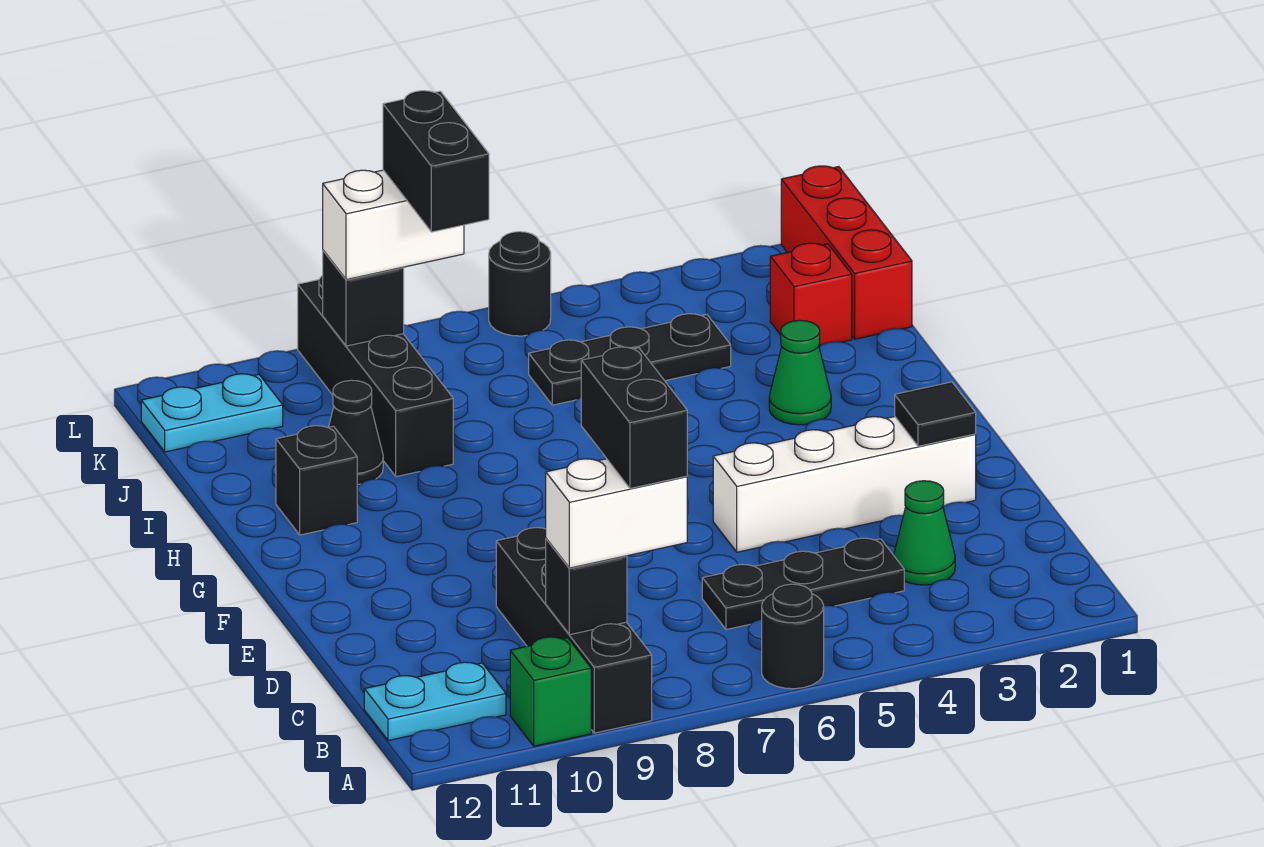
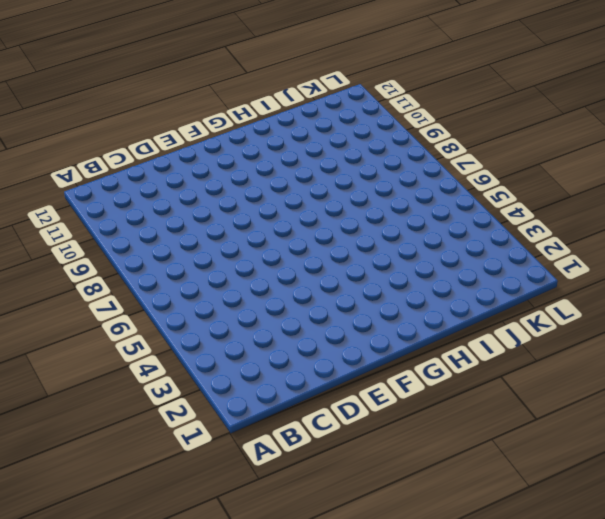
none -> black 1x1 round brick [762,584,824,689]
none -> black 1x4 brick [496,528,652,733]
none -> green 1x1 brick [510,637,591,746]

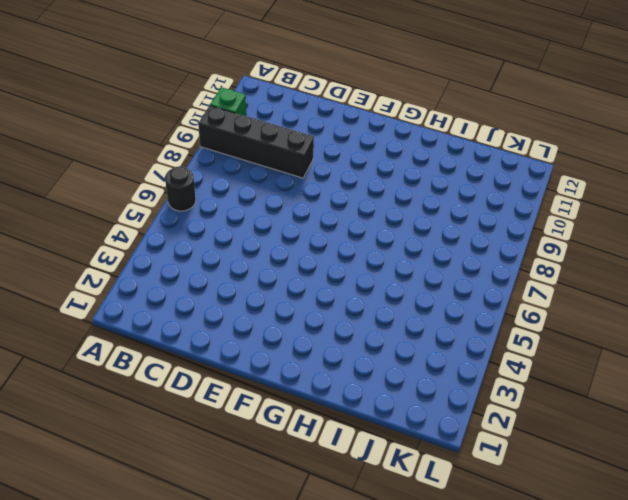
none -> cyan 1x2 plate [364,662,506,741]
none -> green 1x1 cone [894,481,955,585]
none -> black 1x3 plate [702,538,904,630]

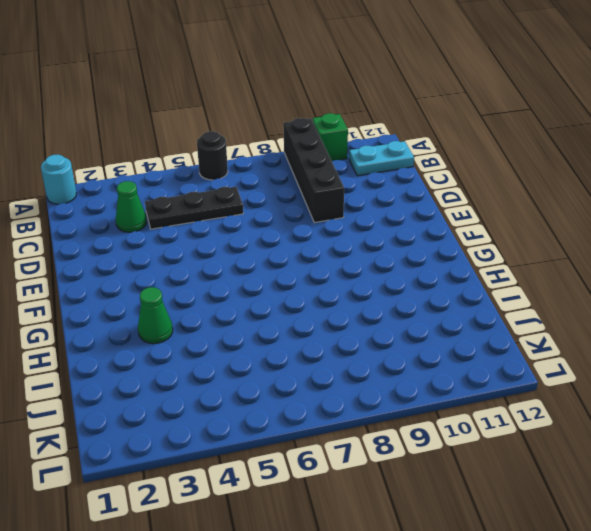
cyan 1x1 round brick [41,155,76,204] -> none
none -> white 1x4 brick [713,417,976,552]
none -> black 1x1 brick [276,426,357,535]
none -> black 1x4 brick [298,276,453,477]

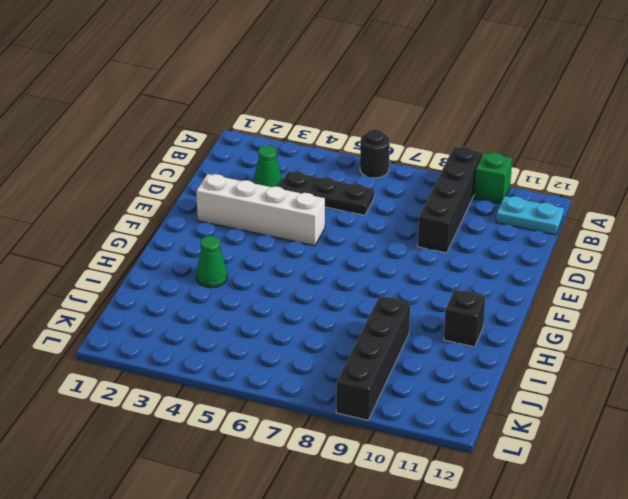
none -> black 1x1 cone [329,380,383,484]
none -> red 1x3 brick [781,166,912,339]
none -> red 1x1 brick [770,243,852,347]

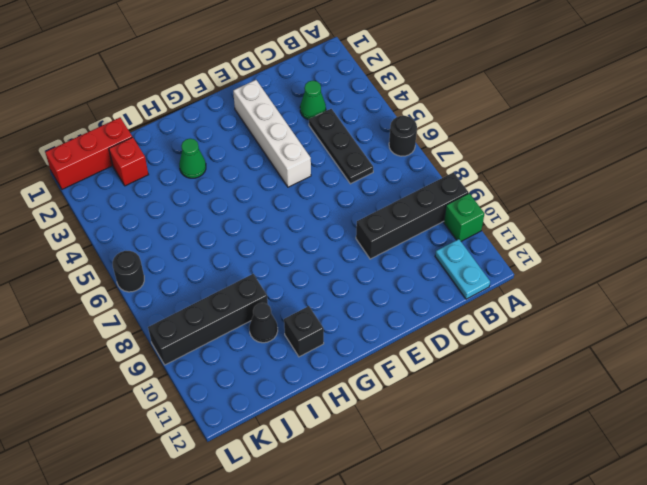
none -> black 1x3 plate [529,314,731,405]
none -> cyan 1x2 plate [141,374,283,452]
none -> black 1x1 brick [546,539,627,635]

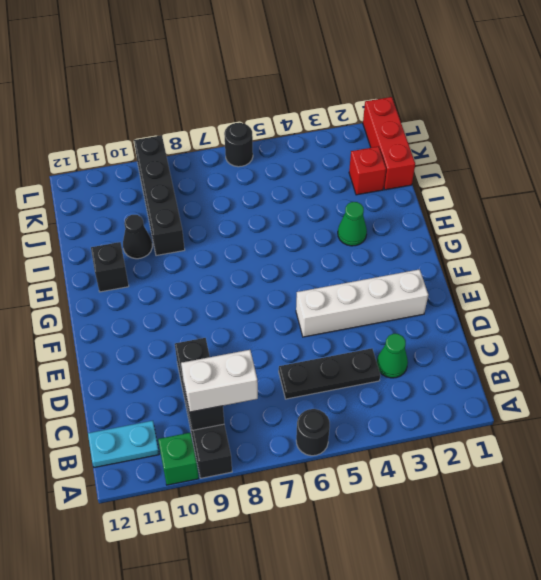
none -> black 1x3 plate [529,314,731,405]
none -> cyan 1x2 plate [141,374,283,452]
none -> black 1x1 tile [895,382,976,446]

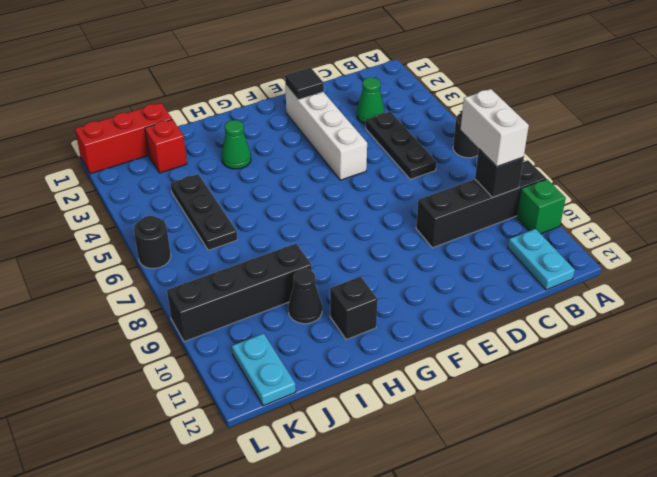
none -> black 1x1 brick [323,250,404,346]
none -> white 1x2 brick [323,170,464,280]
none -> black 1x2 brick [581,347,687,488]

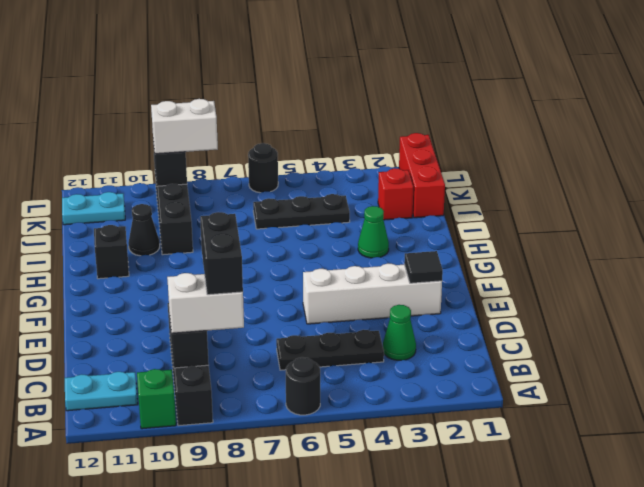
none -> black 1x2 brick [383,91,489,232]

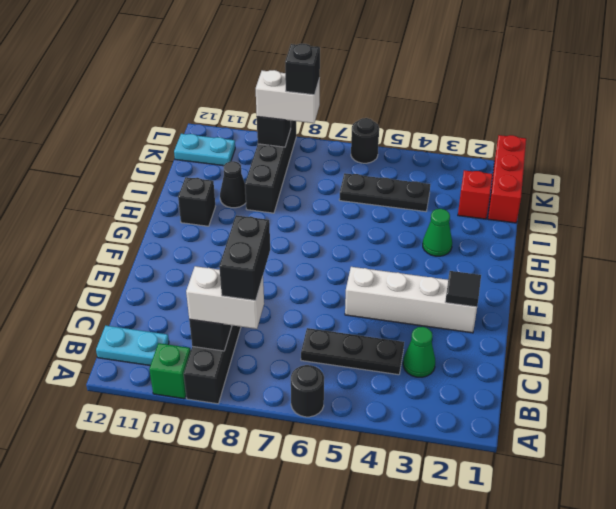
black 1x1 brick [285,44,320,95] -> black 1x2 brick [383,91,489,232]

